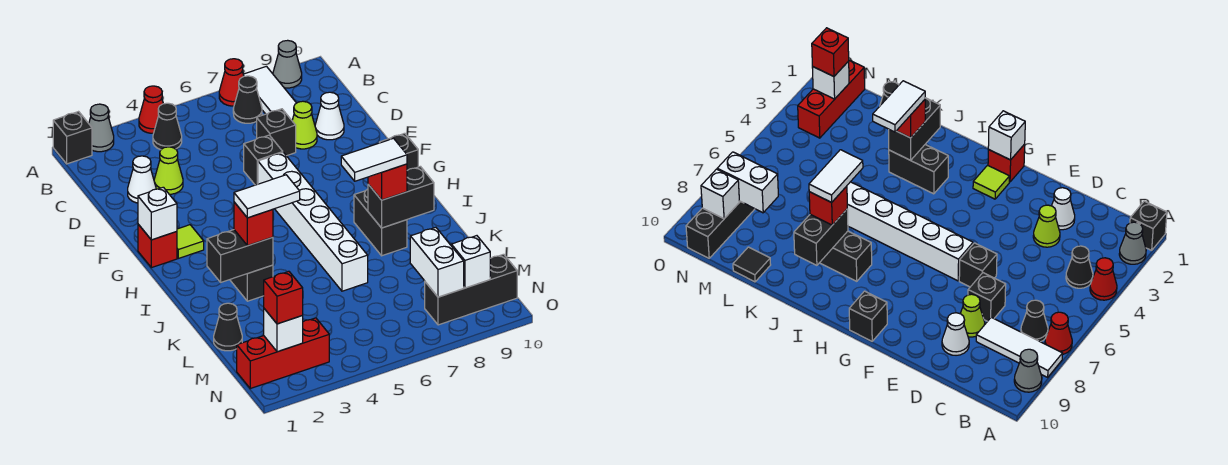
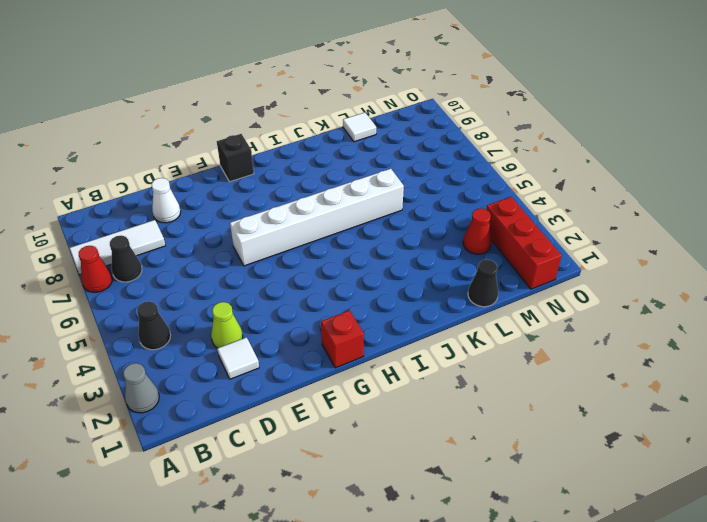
white 1x1 tile [217,337,259,379] -> white 1x1 cone [128,156,156,203]
white 1x1 tile [343,113,376,142] -> black 1x1 tile [733,247,771,282]
red 1x1 cone [463,208,492,254] -> red 1x1 cone moved to [139,86,163,133]
none -> black 1x1 brick [53,112,92,164]
none -> grey 1x1 cone [273,40,302,88]
none -> black 1x1 brick [257,109,296,156]
none -> lime 1x1 cone [292,101,317,149]

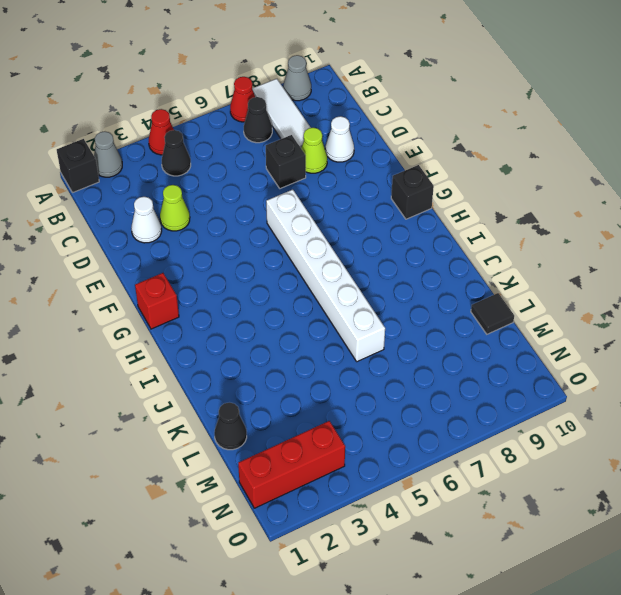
none -> black 1x1 brick [244,135,283,185]
none -> lime 1x1 tile [177,225,204,258]
none -> black 1x2 brick [230,265,273,301]
none -> black 1x2 brick [354,189,407,256]

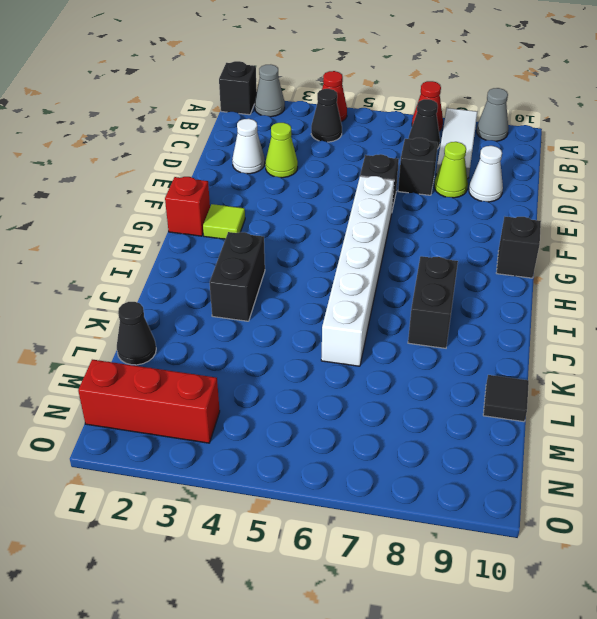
none -> black 1x3 brick [425,254,517,325]
none -> white 1x1 brick [138,187,177,240]
none -> black 1x2 brick [207,230,273,283]
none -> black 1x2 brick [368,166,434,228]

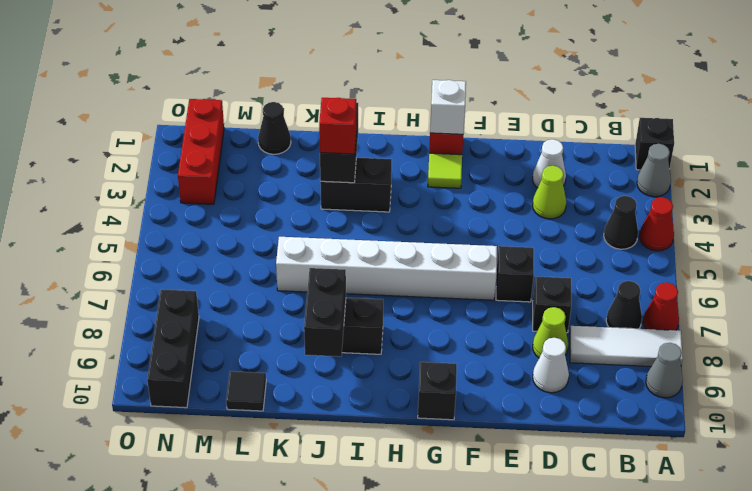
none -> white 1x2 brick [410,227,464,297]
none -> white 1x1 brick [264,309,303,352]
none -> white 1x1 brick [451,236,490,288]
none -> red 1x1 brick [368,164,407,200]

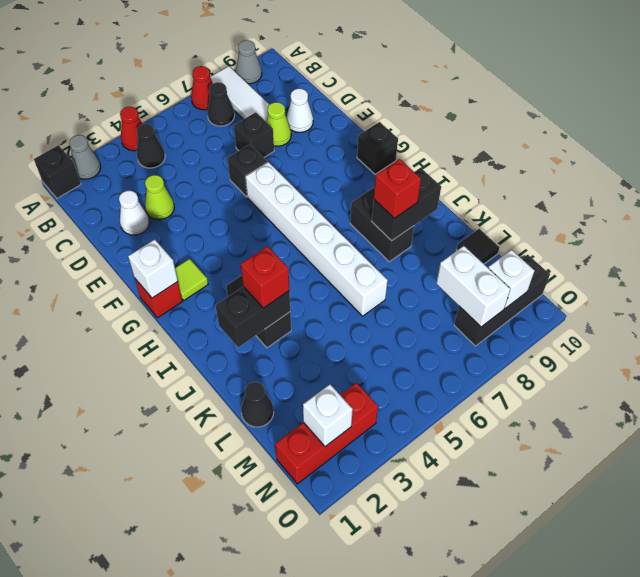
none -> red 1x1 brick [264,271,303,324]
none -> white 1x2 tile [234,175,300,218]
none -> white 1x2 tile [341,138,407,181]

